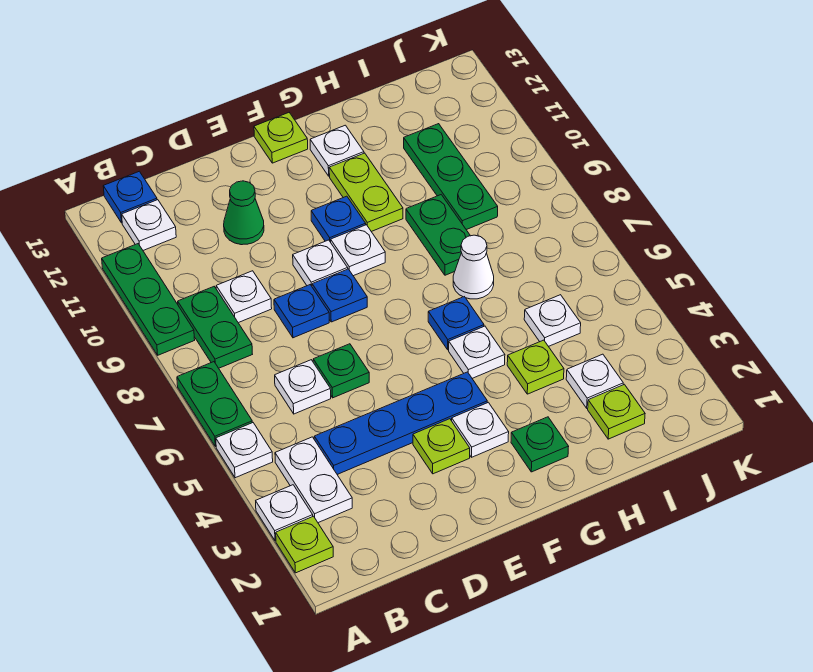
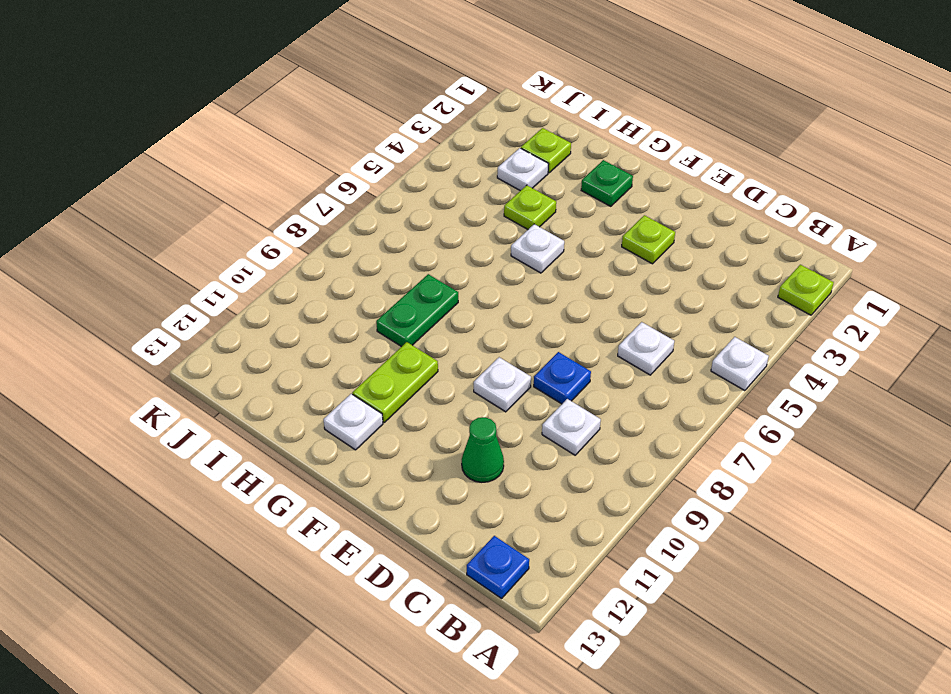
none -> white 1x1 plate [256,485,313,541]
none -> green 1x2 plate [177,362,252,447]
none -> green 1x3 plate [102,244,195,355]
none -> white 1x2 plate [275,437,352,523]

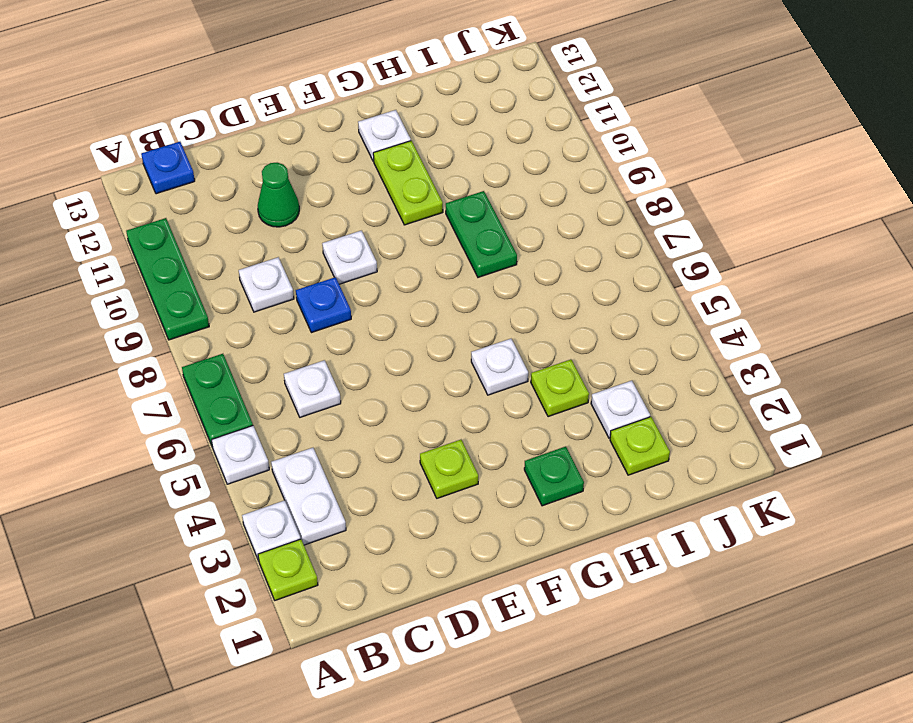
none -> green 1x2 plate [178,287,252,368]
none -> white 1x1 plate [122,200,176,250]
none -> blue 1x4 plate [314,372,487,474]
none -> green 1x1 plate [313,344,369,398]

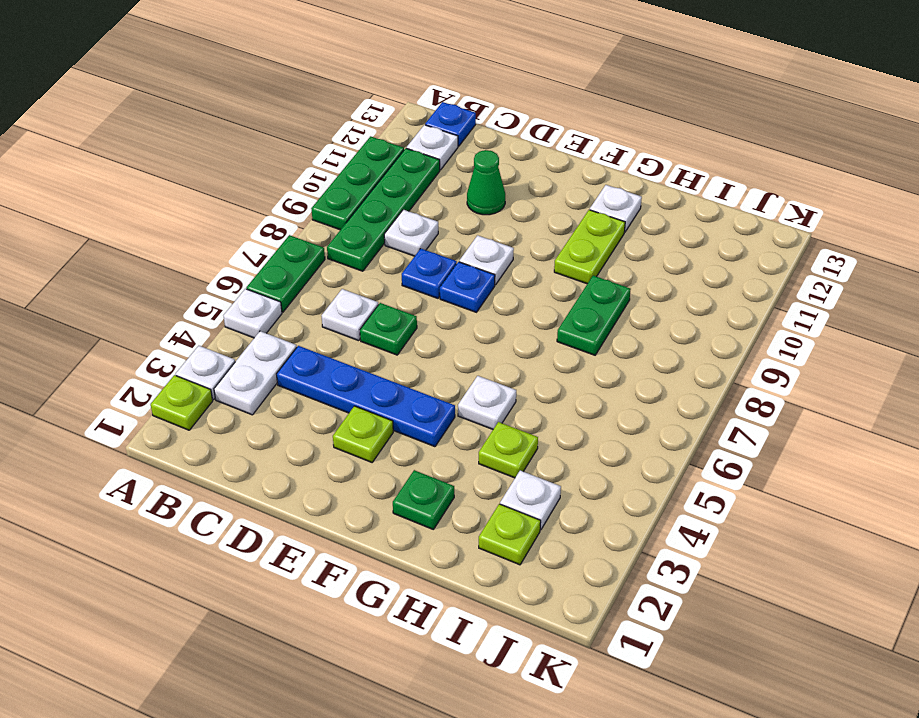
green 1x4 plate [327,148,440,271] -> green 1x2 plate [178,287,252,368]
none -> white 1x1 plate [452,402,509,457]
none -> white 1x1 plate [331,225,385,276]
none -> blue 1x1 plate [311,196,366,242]
none -> lime 1x1 plate [254,113,308,163]

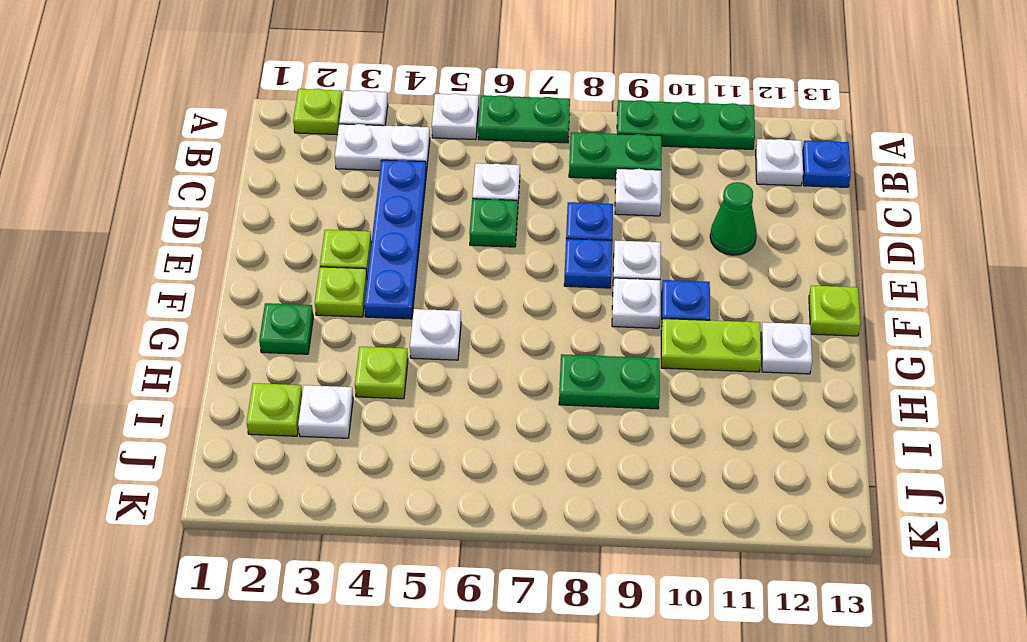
lime 1x1 plate [315,267,367,317] -> white 1x1 plate [452,402,509,457]
none -> blue 1x1 plate [428,297,484,350]
none -> white 1x1 cone [453,235,494,299]
none -> white 1x1 plate [524,295,581,346]
none -> green 1x3 plate [404,124,498,230]

